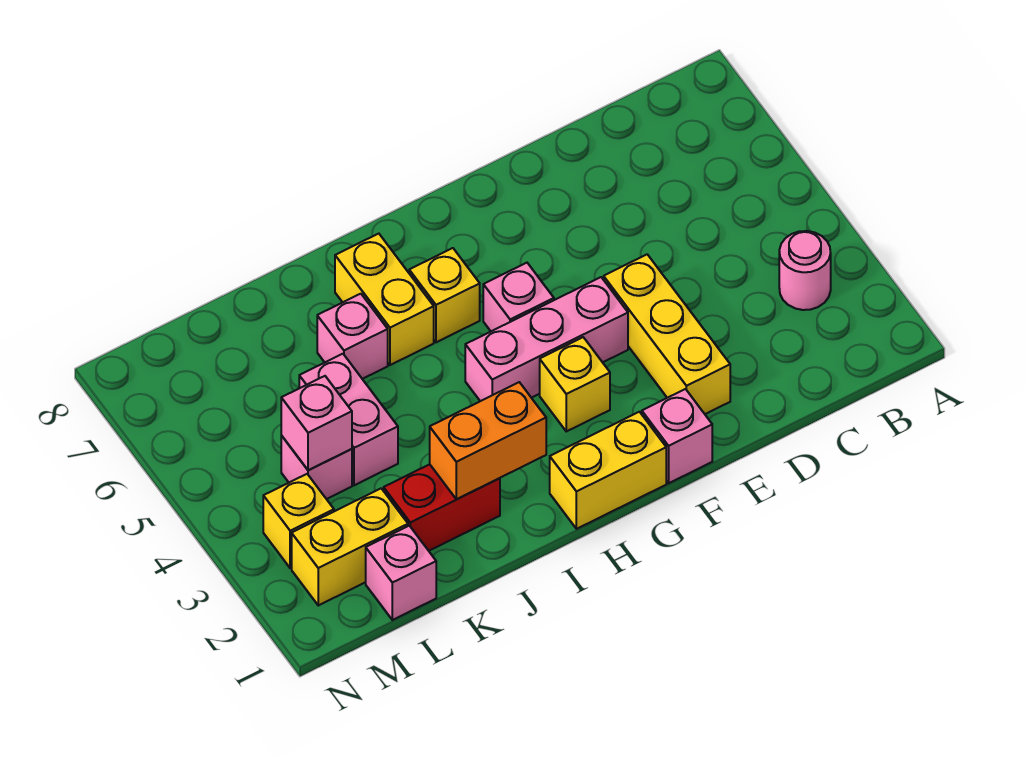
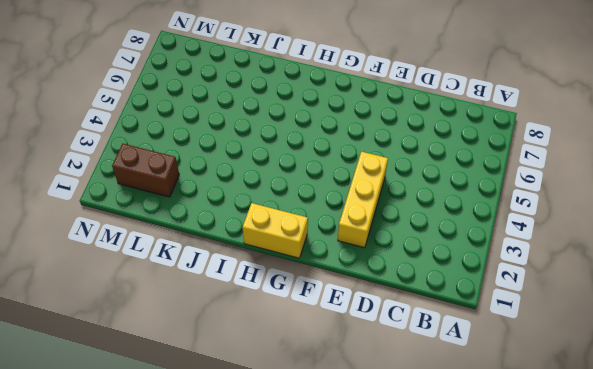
brown 1x2 brick [112,144,179,197] -> yellow 1x2 brick [292,489,408,605]
none -> pink 1x1 round brick [779,231,831,310]
none -> pink 1x1 brick [642,389,712,483]
none -> pink 1x3 brick [465,277,628,401]

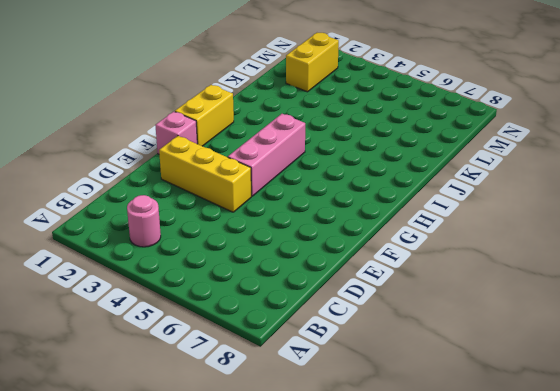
none -> yellow 1x1 brick [540,337,610,431]
none -> pink 1x1 brick [483,263,554,331]
none -> yellow 1x1 brick [409,248,480,342]

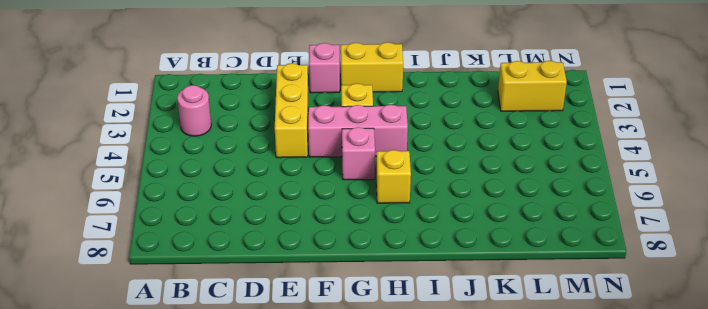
none -> yellow 1x2 brick [335,234,434,365]
none -> red 1x2 brick [384,464,500,551]
none -> pink 1x1 brick [317,294,388,379]

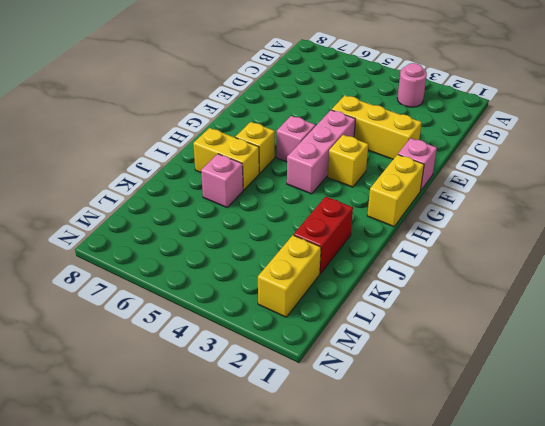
none -> pink 1x2 brick [299,354,398,485]
none -> pink 1x1 brick [366,526,436,620]
none -> pink 1x1 brick [281,436,352,499]

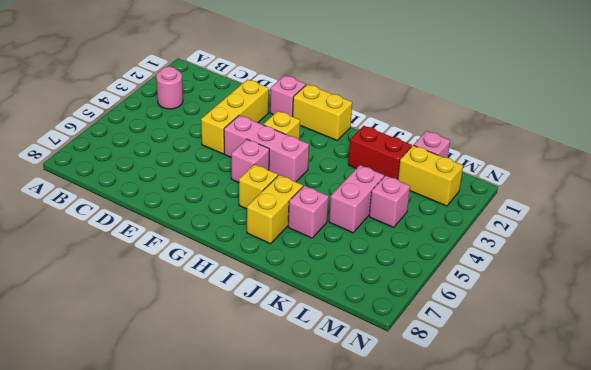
none -> yellow 1x1 brick [263,474,334,568]
none -> orange 1x2 brick [430,382,546,499]
none -> pink 1x1 brick [281,376,352,470]

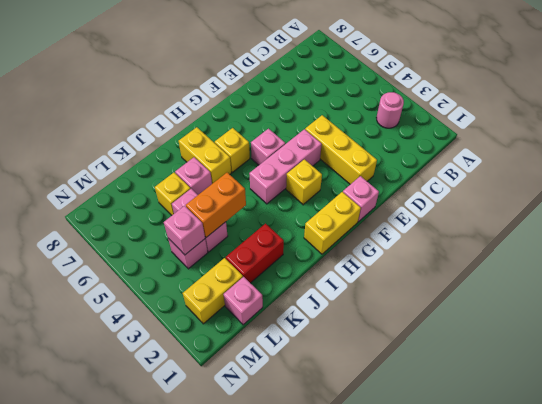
orange 1x2 brick [186,173,246,237] -> orange 1x2 brick moved to [430,382,546,499]
yellow 1x1 brick [155,173,191,215] -> yellow 1x1 brick moved to [263,474,334,568]

